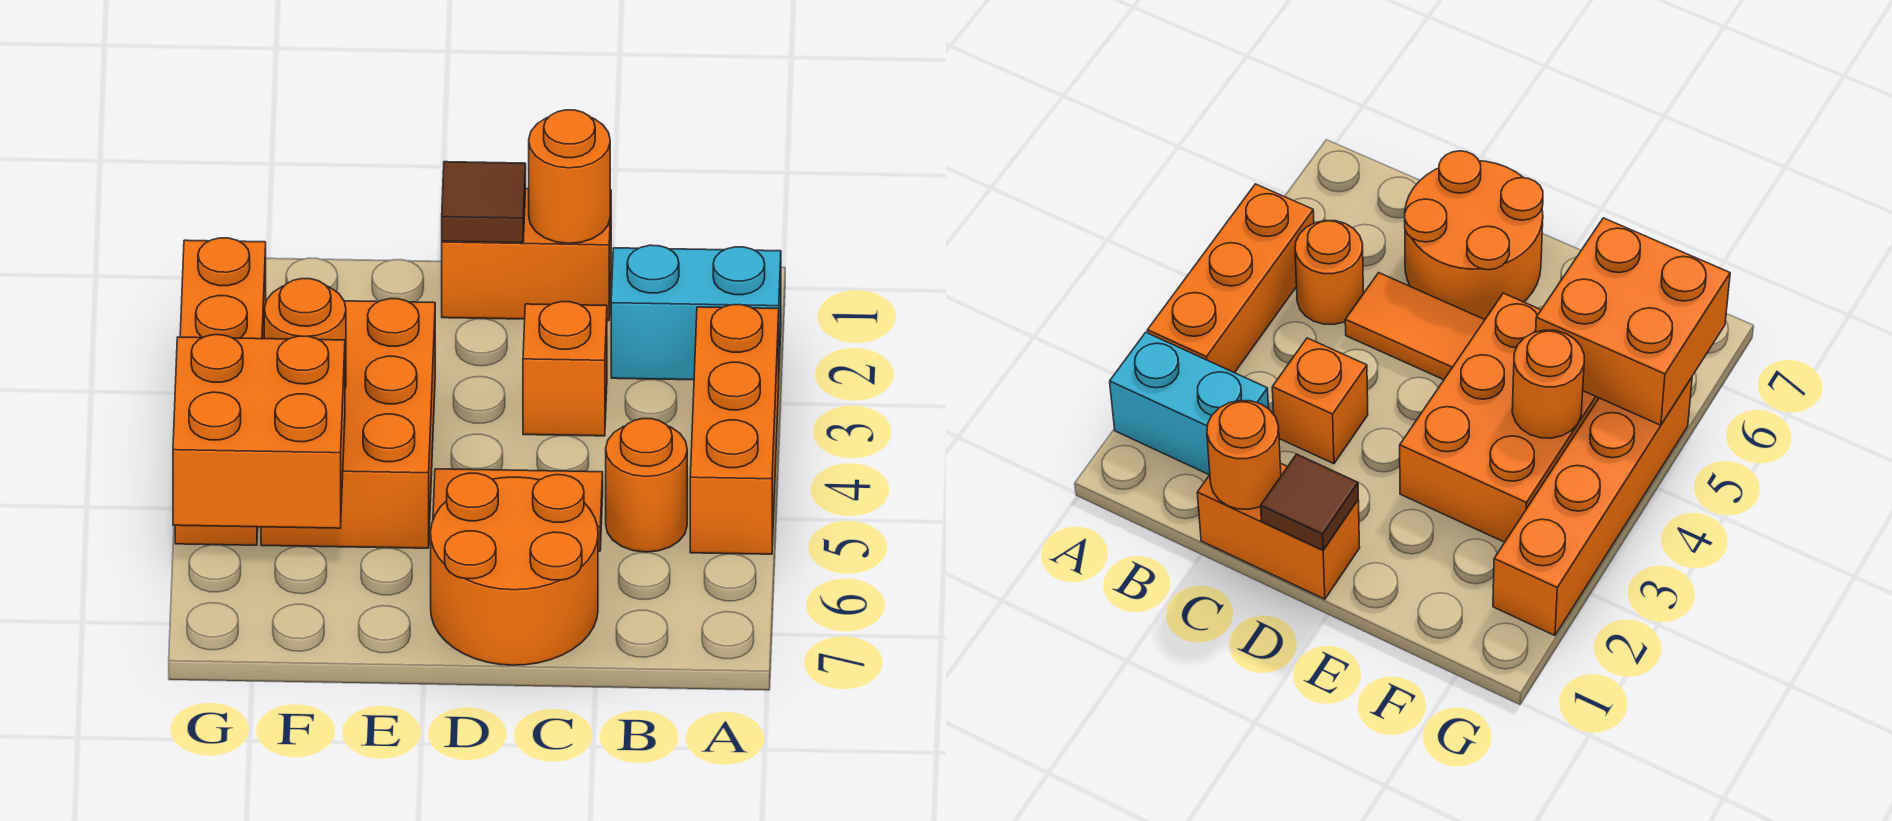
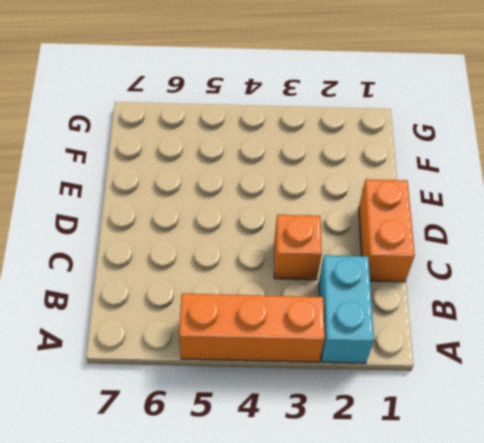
none -> orange 1x1 round brick [606,419,687,552]
none -> orange 1x2 tile [433,469,603,551]
none -> orange 2x2 round brick [431,473,598,665]

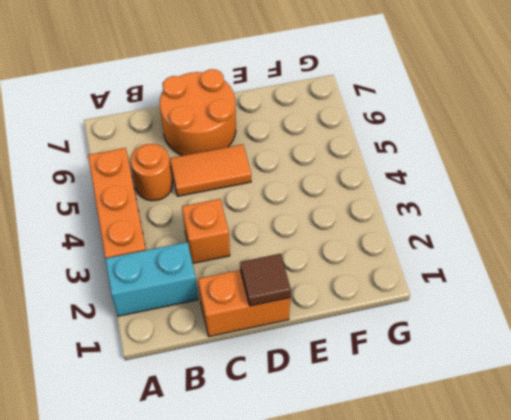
none -> orange 2x3 brick [261,299,435,548]
none -> orange 1x4 brick [175,238,266,545]
none -> orange 1x1 round brick [529,110,610,244]

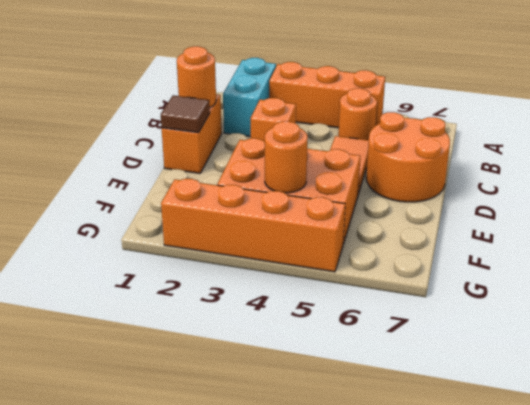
none -> orange 2x2 brick [173,335,345,528]

